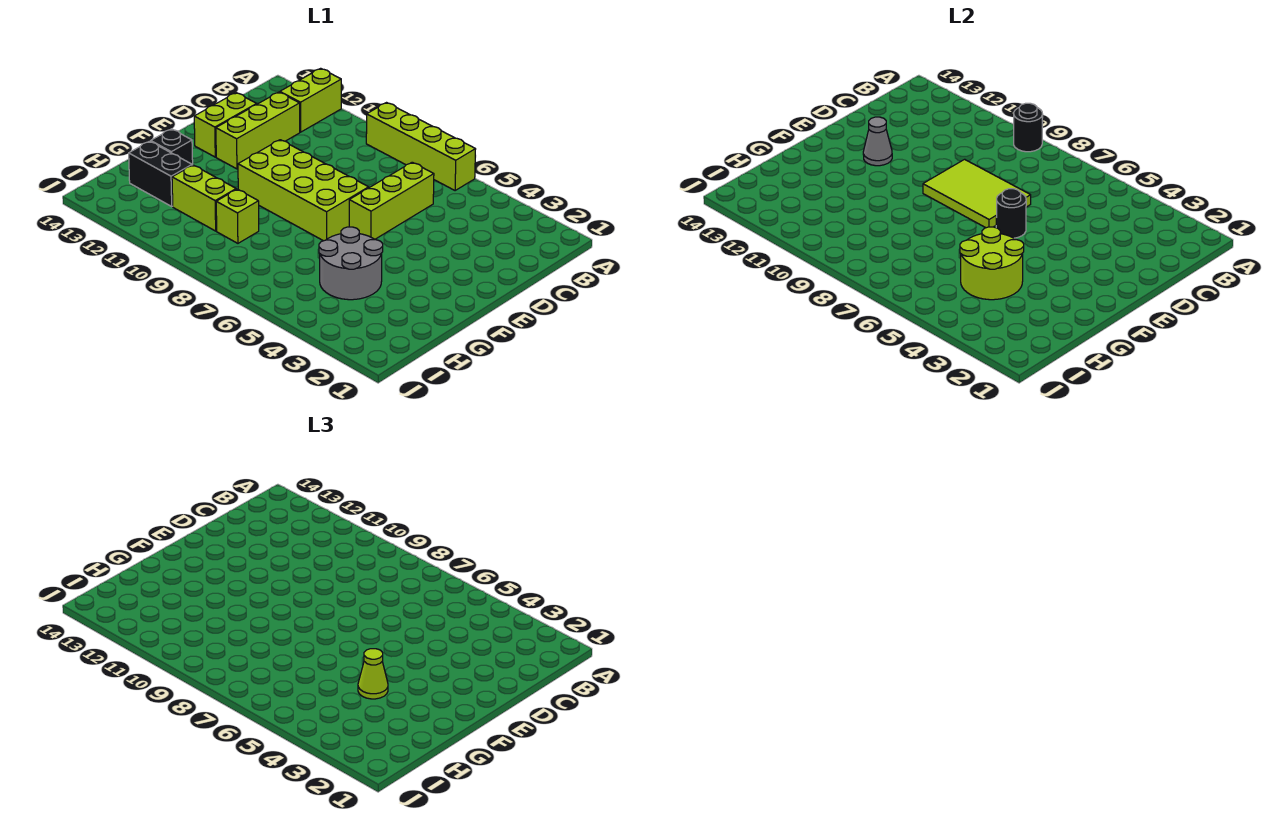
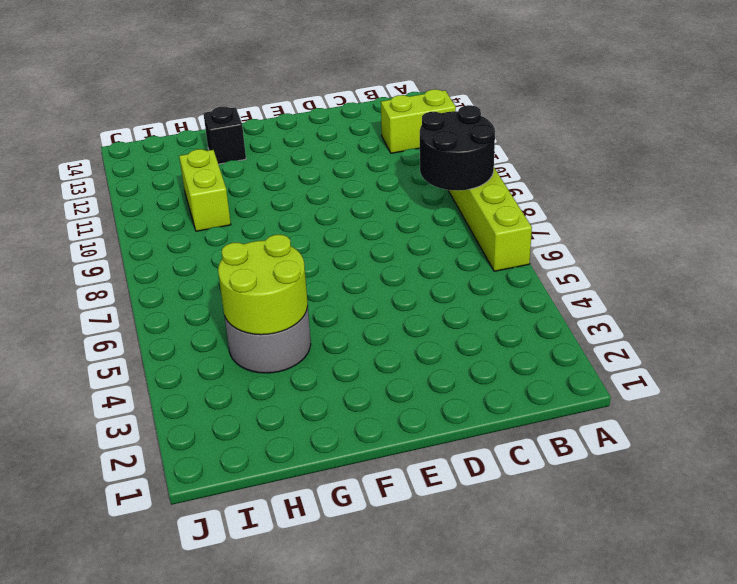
black 2x2 round brick [420,105,495,191] -> black 1x1 round brick [1014,103,1043,152]
none -> lime 1x3 brick [349,162,434,239]
none -> lime 1x3 brick [216,92,300,169]
none -> lime 1x2 brick [194,93,257,157]

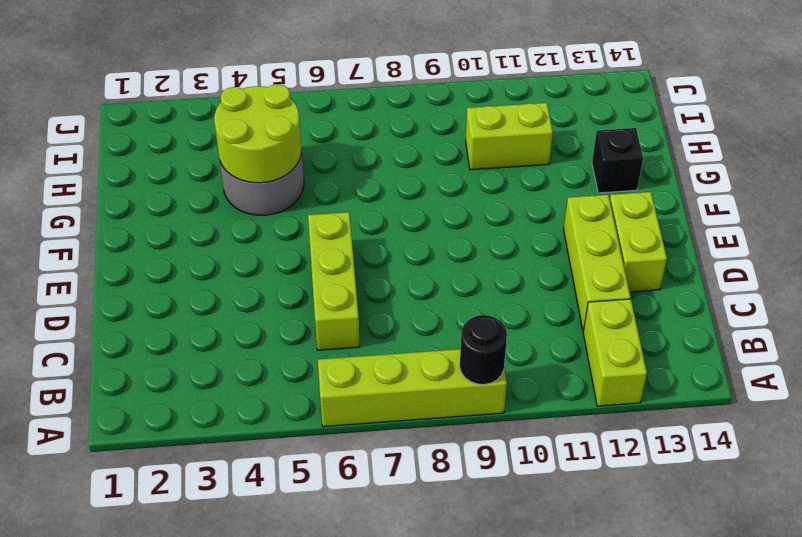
none -> lime 2x4 brick [238,140,369,241]
none -> lime 1x1 brick [216,189,259,243]
none -> black 1x2 brick [129,141,192,206]

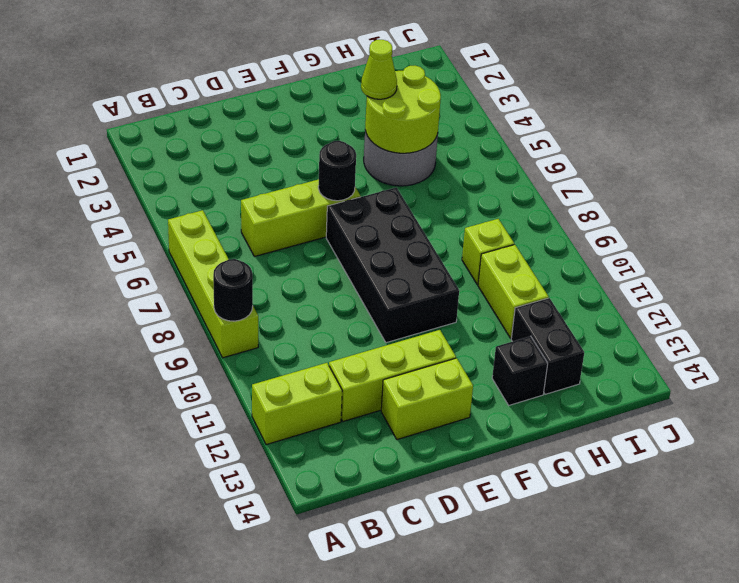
black 2x4 brick [326,187,459,343] -> lime 2x4 brick [238,140,369,241]
none -> lime 2x3 tile [923,159,1031,228]
none -> grey 1x1 cone [863,117,892,166]

